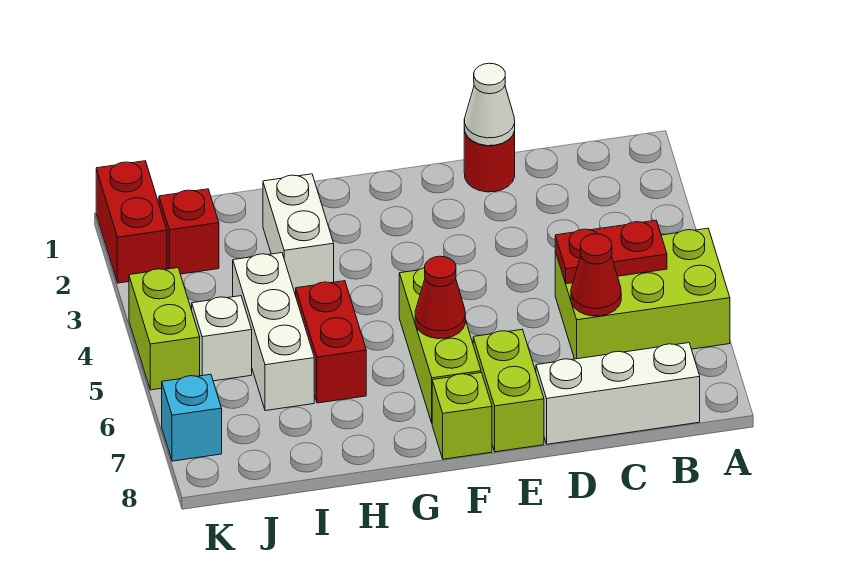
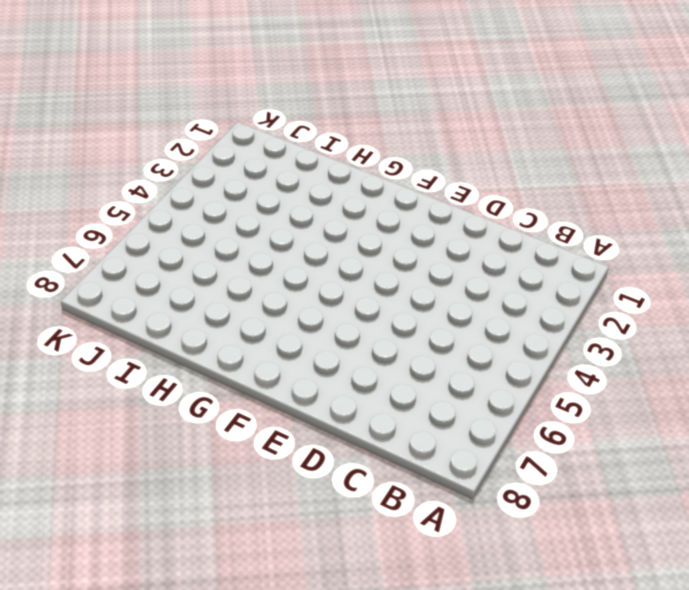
none -> lime 2x3 brick [555,228,730,359]
none -> white 1x3 brick [536,343,700,444]
none -> red 1x1 round brick [464,128,515,192]

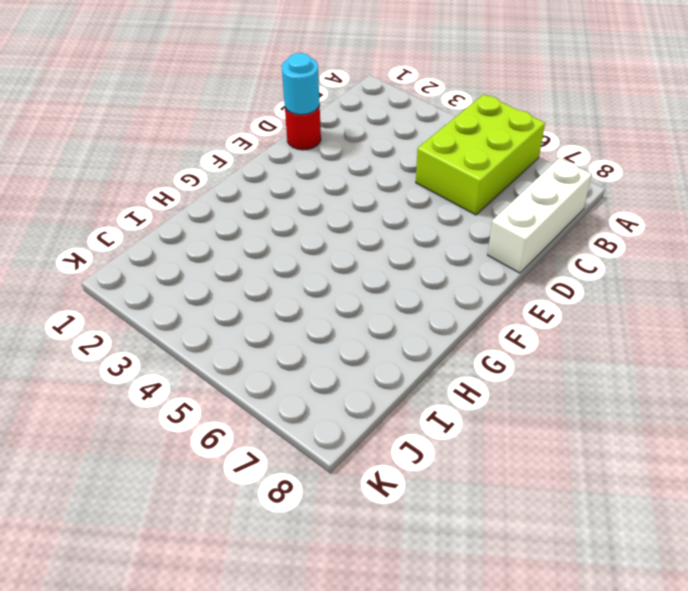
cyan 1x1 round brick [282,53,320,115] -> white 1x1 cone [464,63,515,146]
none -> lime 1x2 brick [473,330,544,452]
none -> lime 1x3 brick [399,268,481,423]
none -> lime 1x1 brick [432,373,492,459]

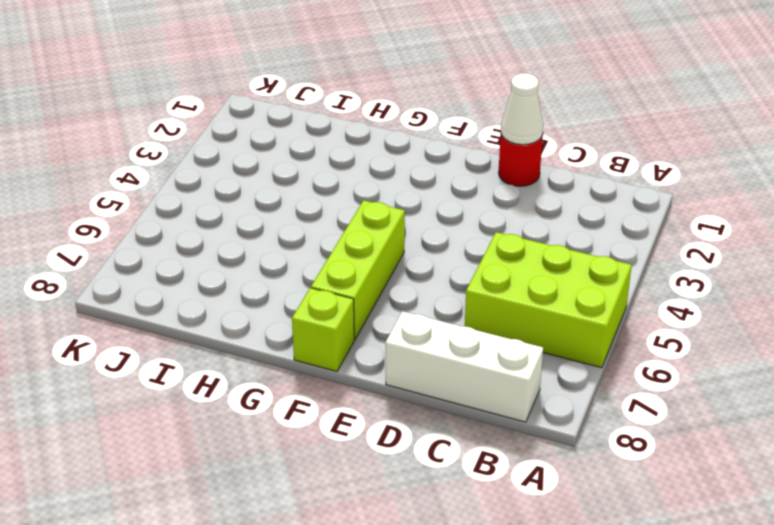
none -> lime 1x2 brick [473,330,544,452]
none -> white 1x2 brick [263,174,334,295]
none -> red 1x2 brick [296,281,366,403]

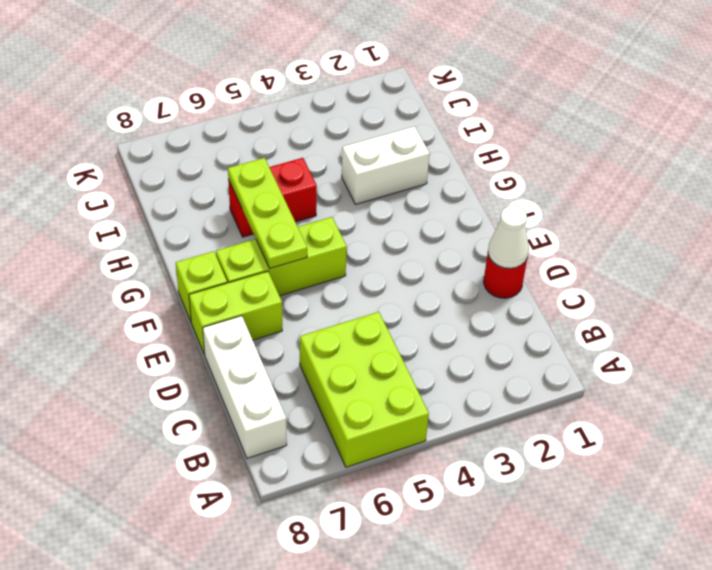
lime 1x3 plate [228,158,307,268] -> red 1x1 cone [415,256,466,339]
none -> white 1x3 brick [233,253,314,411]
none -> red 1x1 brick [159,189,219,274]
none -> white 1x1 brick [192,296,252,381]

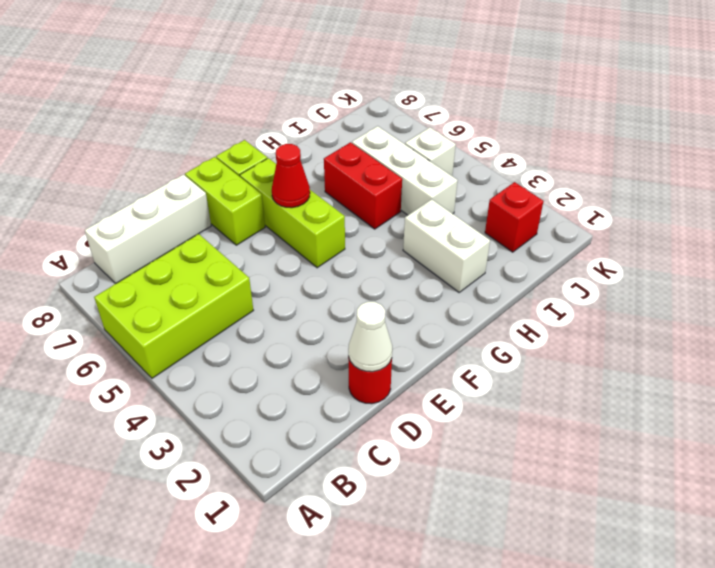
none -> red 1x2 brick [96,161,167,283]
none -> lime 1x2 brick [129,268,200,390]
none -> cyan 1x1 brick [162,374,222,461]

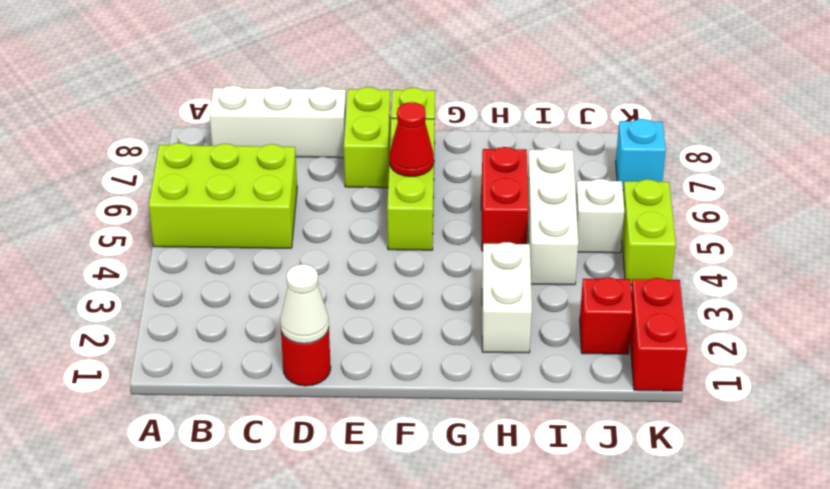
none -> red 1x2 plate [555,220,667,284]
none -> red 1x1 cone [571,234,621,316]

